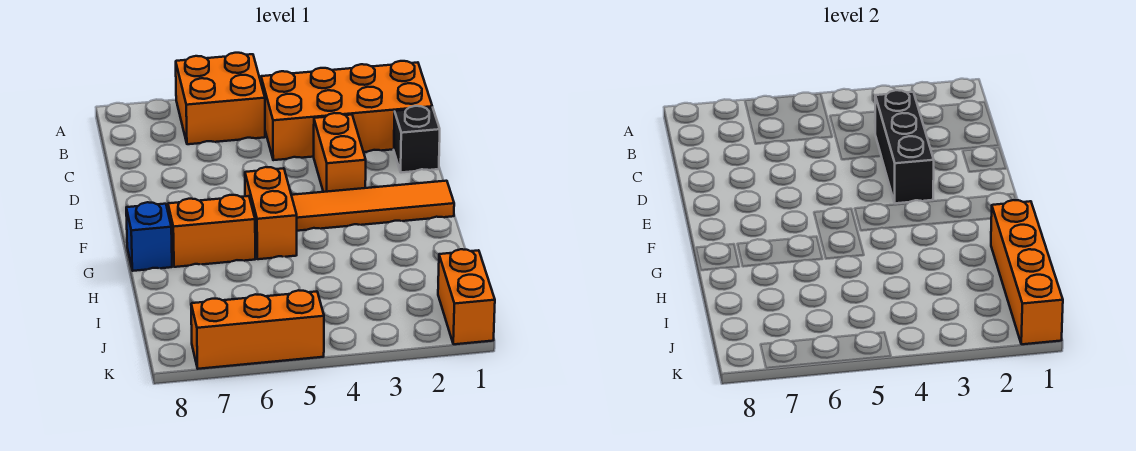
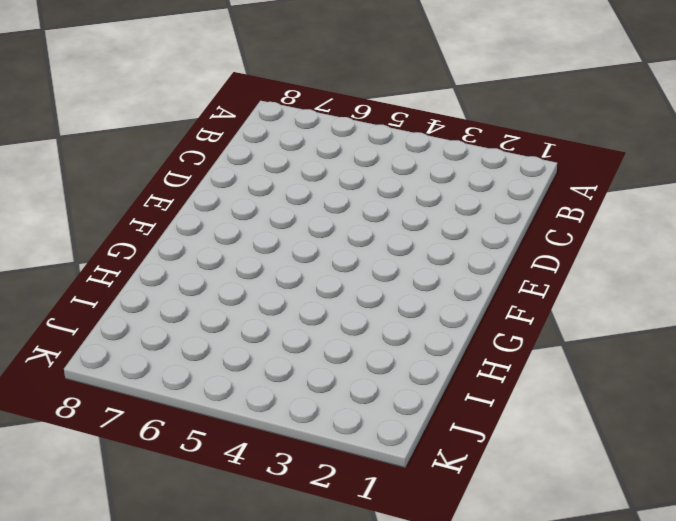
none -> orange 2x2 brick [176,53,265,144]
none -> orange 2x4 brick [261,61,432,160]
none -> black 1x1 brick [394,106,440,173]

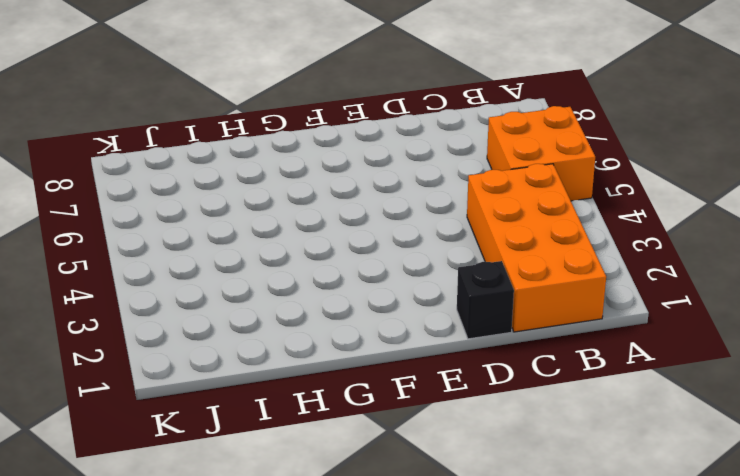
none -> orange 1x2 brick [314,113,366,192]
none -> orange 1x4 tile [291,181,454,231]
none -> orange 1x2 brick [245,167,297,259]

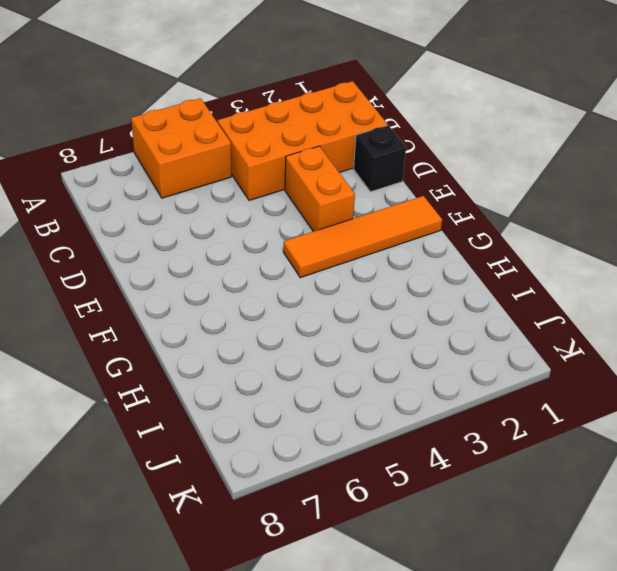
none -> orange 1x2 brick [245,167,297,259]
none -> orange 1x2 brick [168,195,255,267]
none -> blue 1x1 brick [126,202,172,271]

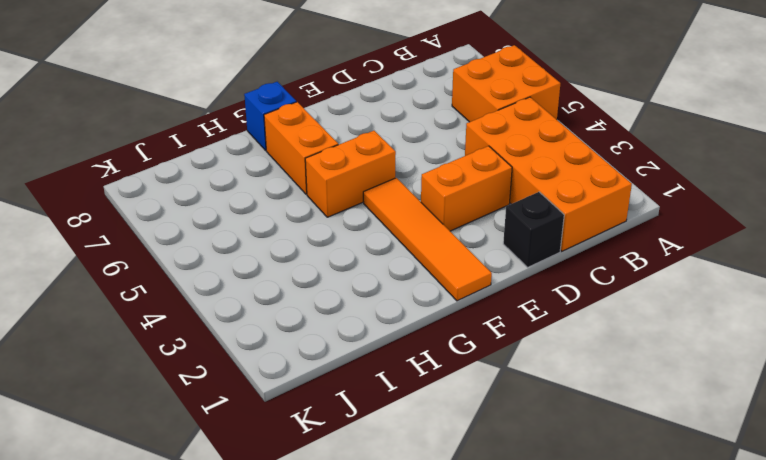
none -> orange 1x2 brick [438,249,495,344]
none -> orange 1x3 brick [191,290,324,369]
none -> black 1x3 brick [875,90,934,203]

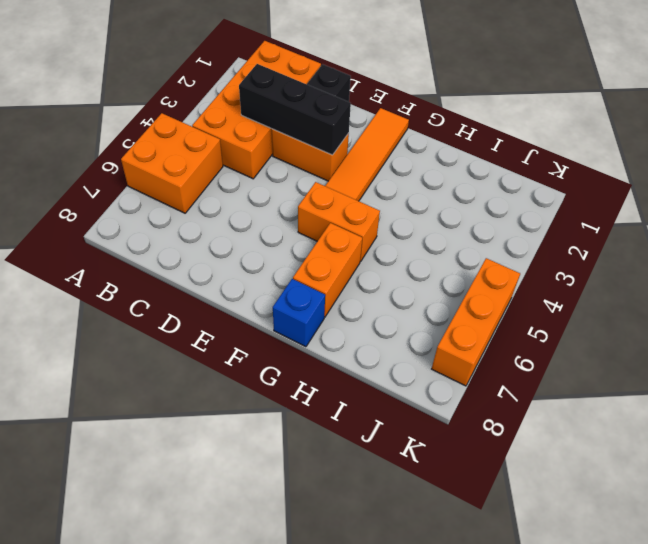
none -> orange 1x2 brick [438,249,495,344]
none -> orange 1x4 brick [991,200,1063,344]

